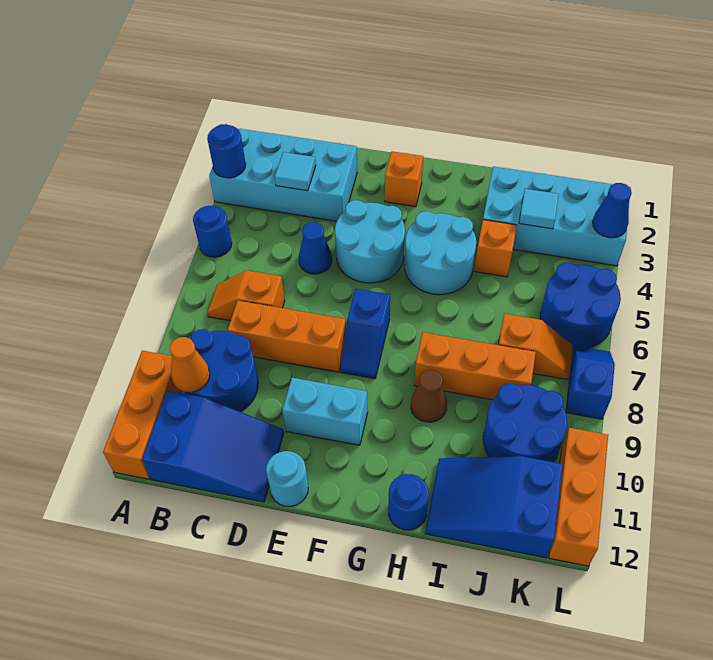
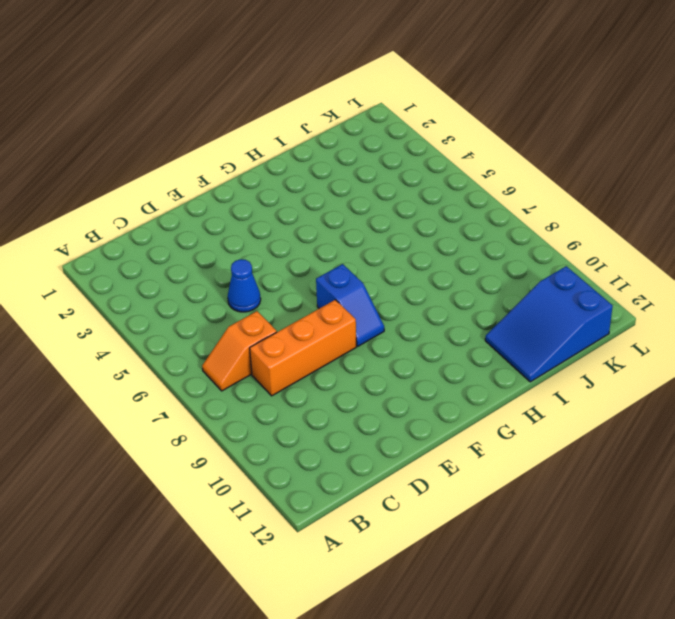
none -> cyan 2x4 brick [209,128,357,221]
none -> blue 1x1 round brick [193,206,232,257]
none -> orange 1x3 brick [103,351,181,479]
none -> blue 2x2 round brick [185,329,258,412]

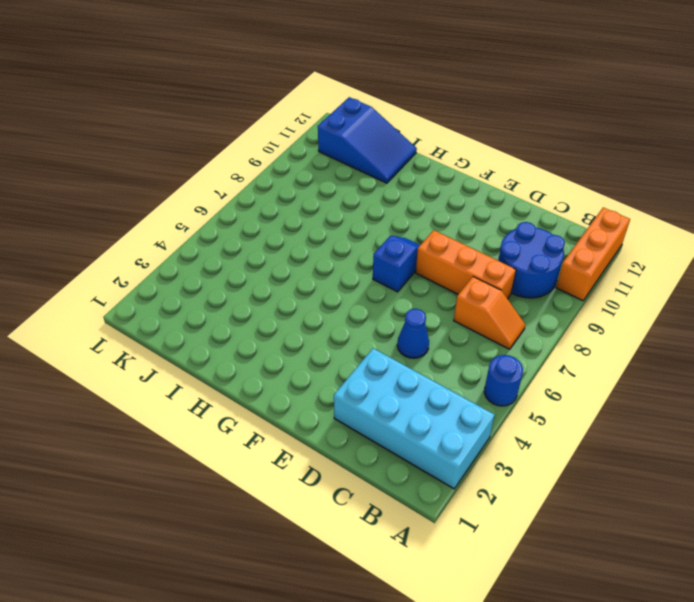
none -> blue 2x3 slope [142,391,284,502]
none -> cyan 2x2 round brick [335,200,405,283]
none -> cyan 1x2 brick [283,378,368,445]
none -> cyan 1x1 round brick [266,451,308,506]

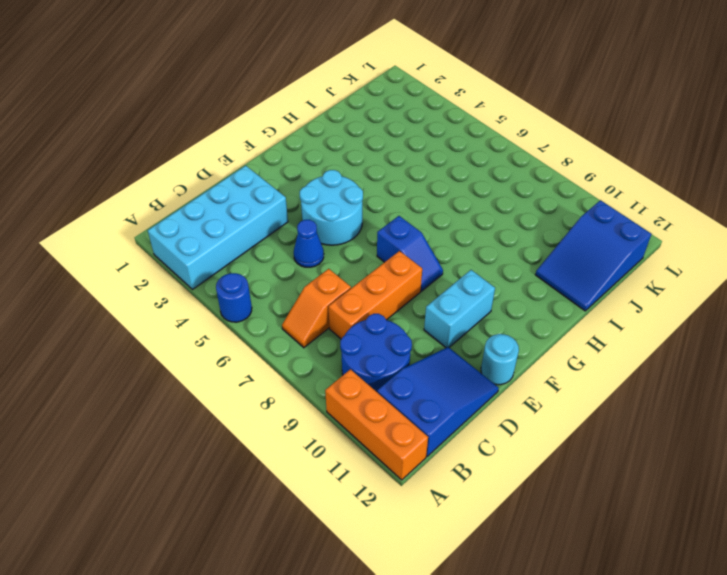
none -> orange 1x1 brick [385,151,423,207]
none -> cyan 2x2 round brick [405,211,476,295]
none -> orange 1x3 brick [414,332,536,400]
none -> brown 1x1 cone [411,370,447,422]

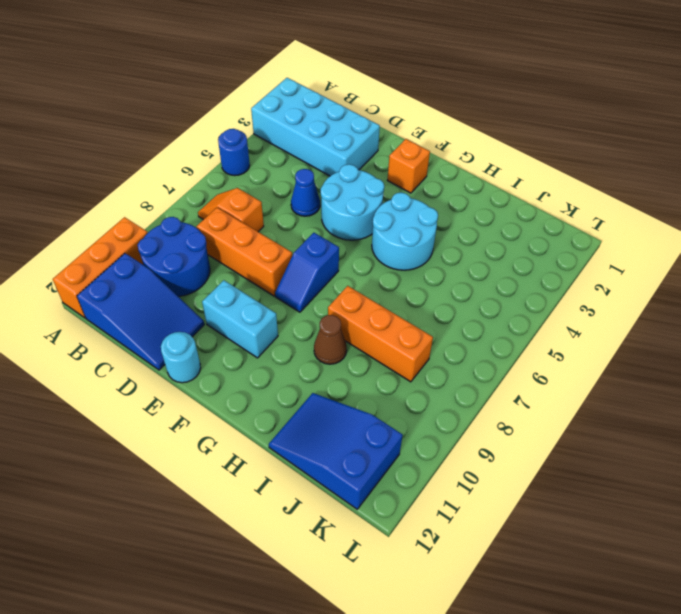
none -> blue 1x1 round brick [388,474,429,530]
none -> cyan 2x4 brick [483,166,631,266]
none -> orange 1x1 brick [474,220,517,277]
none -> orange 1x2 slope [498,314,573,380]

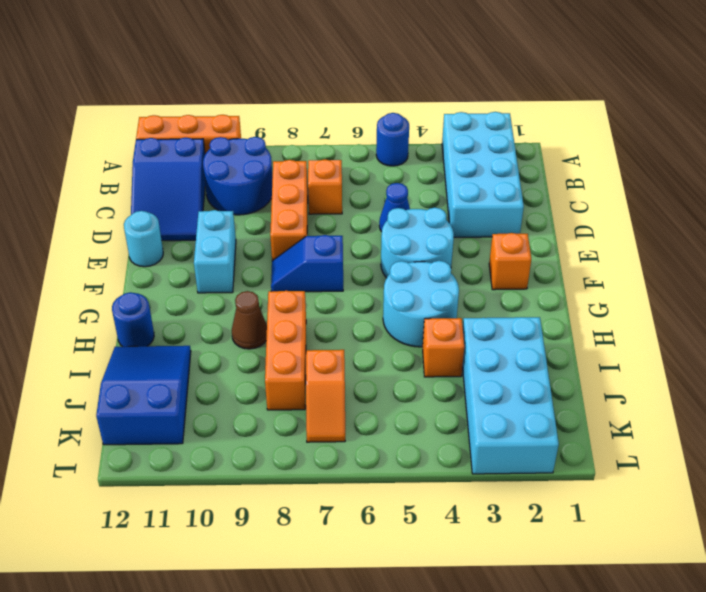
none -> blue 2x2 round brick [483,384,567,462]
none -> blue 2x2 round brick [540,263,621,348]
none -> blue 1x2 slope [566,346,615,419]
none -> orange 1x3 brick [549,428,608,566]

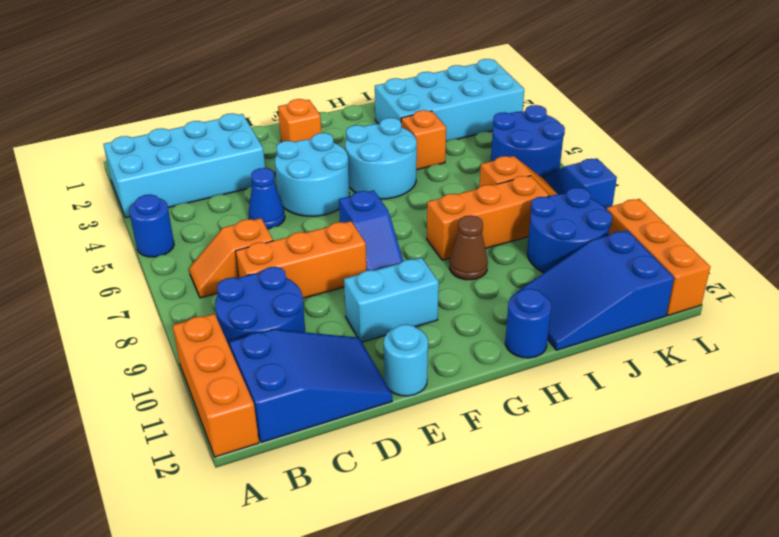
none -> blue 1x1 round brick [207,124,246,178]
none -> orange 1x1 cone [170,337,210,392]
none -> cyan 1x1 tile [275,152,316,191]
none -> cyan 1x1 tile [519,189,559,229]

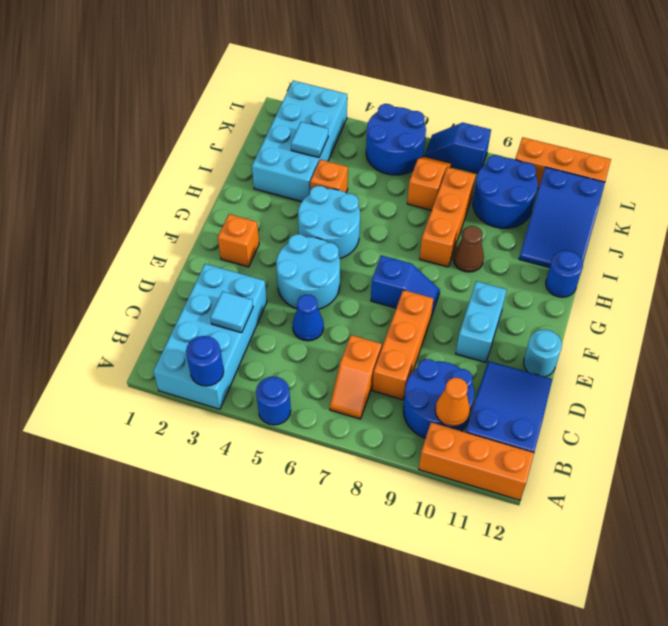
none -> blue 1x1 cone [593,183,632,238]

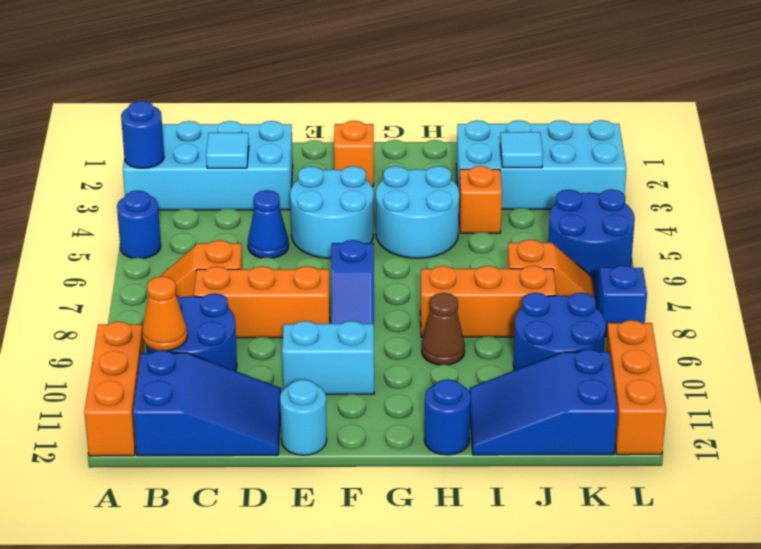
none -> blue 1x1 cone [593,183,632,238]

